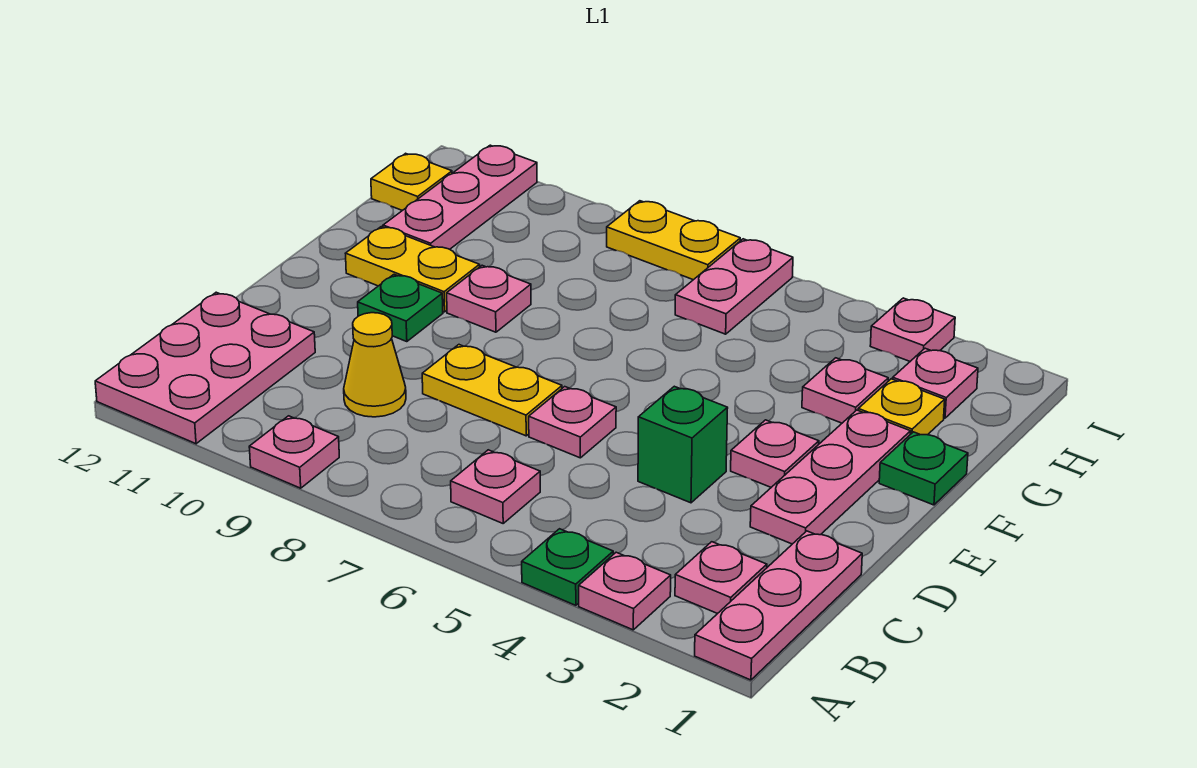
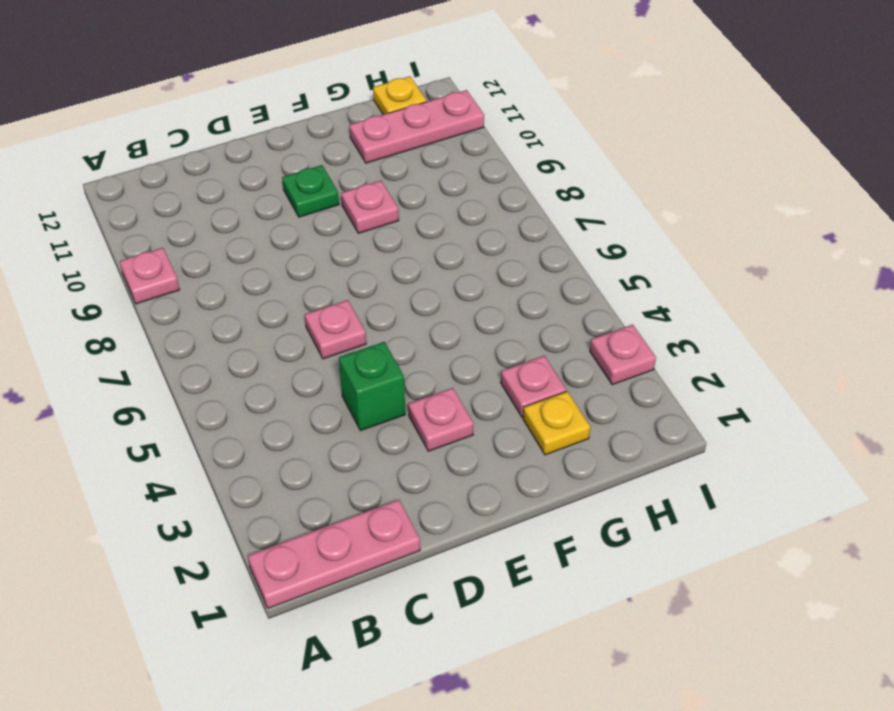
none -> pink 1x1 plate [579,552,671,630]
none -> green 1x1 plate [522,529,613,605]
none -> pink 2x3 plate [95,292,315,444]

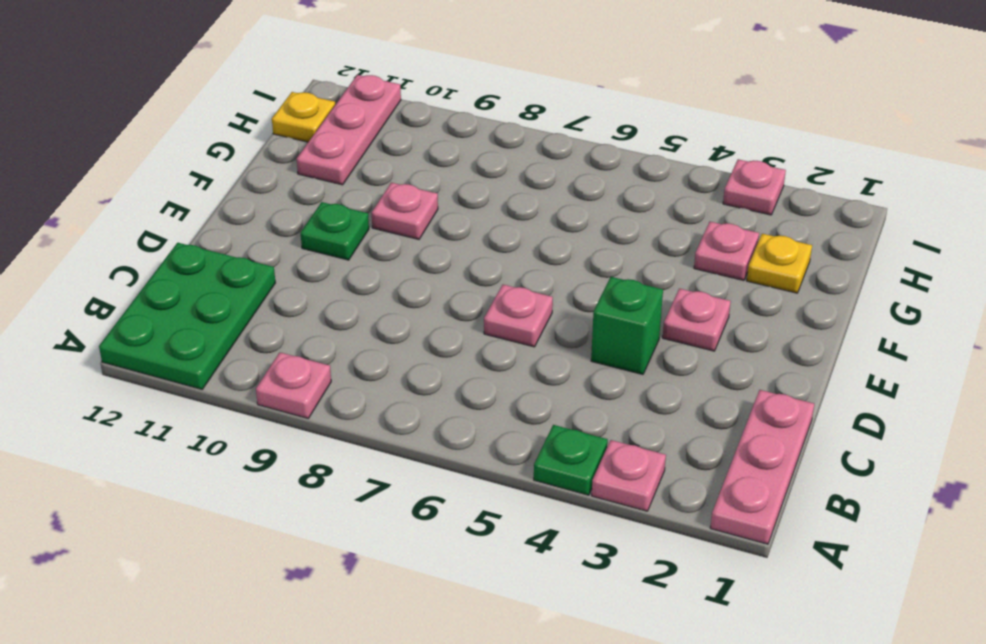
green 2x3 plate [99,243,276,389] -> pink 2x3 plate [95,292,315,444]
none -> pink 1x1 plate [675,542,767,614]
none -> pink 1x1 plate [451,450,540,523]
none -> yellow 1x1 cone [344,313,406,417]

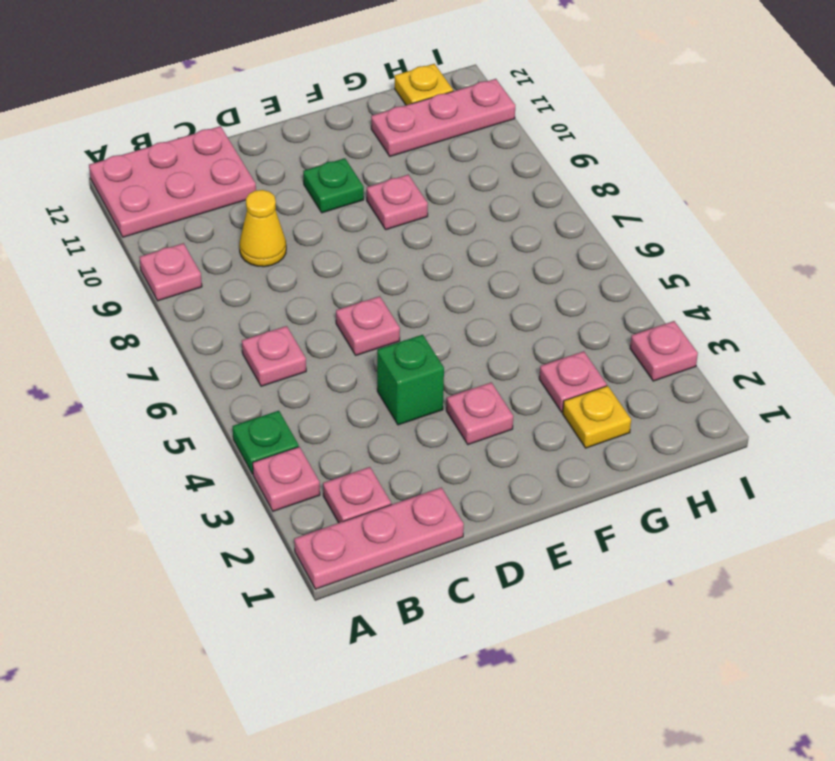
none -> pink 1x3 plate [750,410,911,544]
none -> yellow 1x2 plate [422,345,562,436]
none -> green 1x1 plate [879,432,968,505]

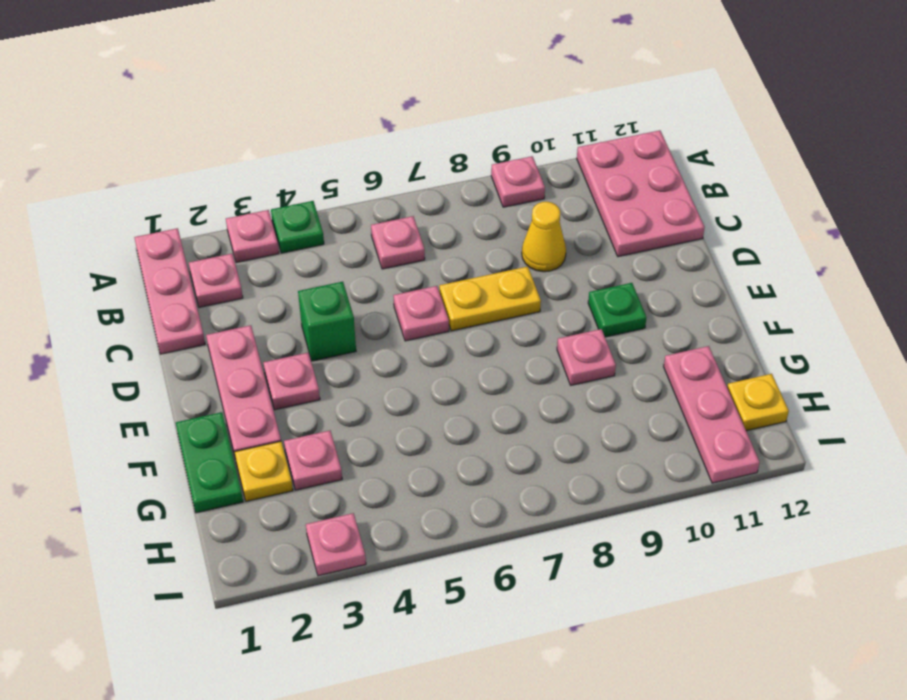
green 1x2 plate [176,412,243,513] -> green 1x1 plate [879,432,968,505]
none -> yellow 1x2 plate [346,227,480,312]
none -> pink 1x1 plate [893,348,978,418]
none -> pink 1x2 plate [675,239,793,334]

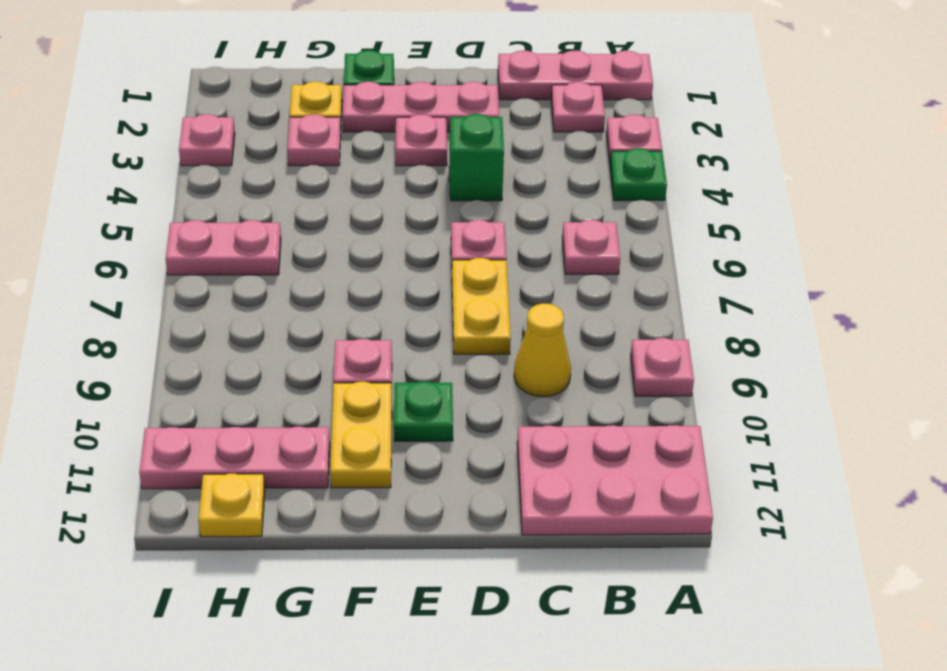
none -> pink 1x1 plate [893,348,978,418]
none -> yellow 1x2 plate [607,201,740,280]

